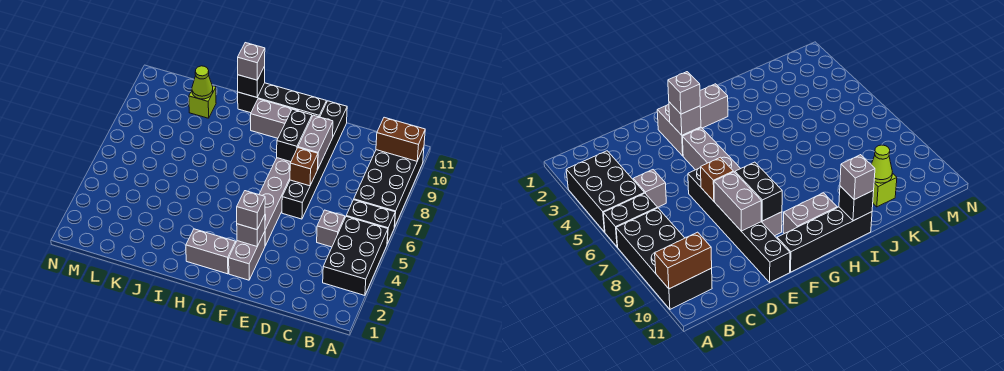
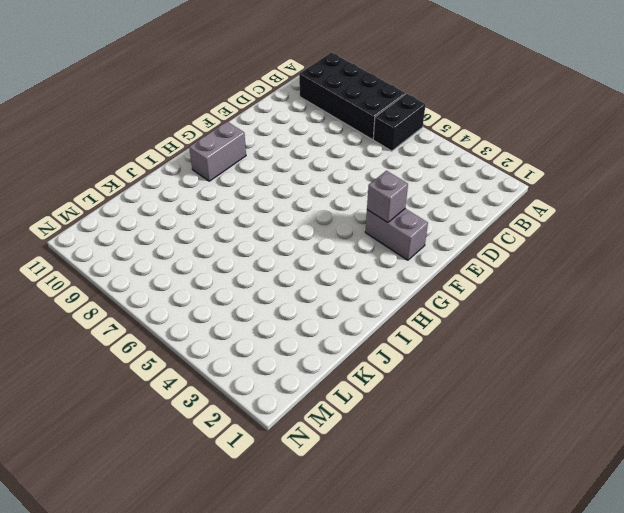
none -> black 2x3 brick [323,217,388,295]
none -> grey 1x1 brick [317,210,345,247]
none -> black 1x6 brick [282,101,347,219]

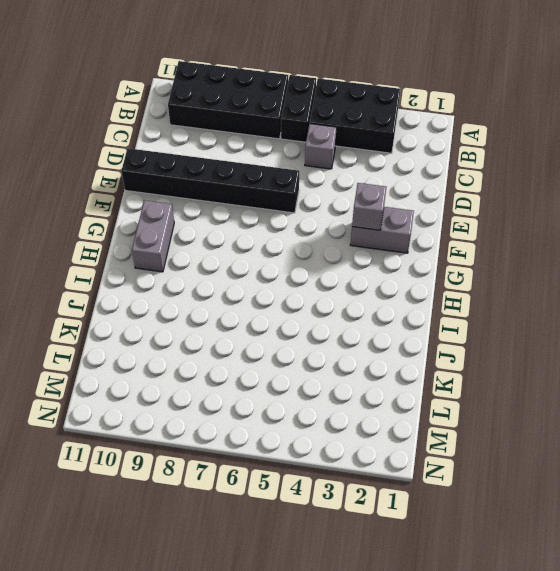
none -> grey 1x6 brick [259,158,291,246]
none -> black 1x4 brick [238,83,326,117]
none -> grey 1x2 brick [186,229,236,274]

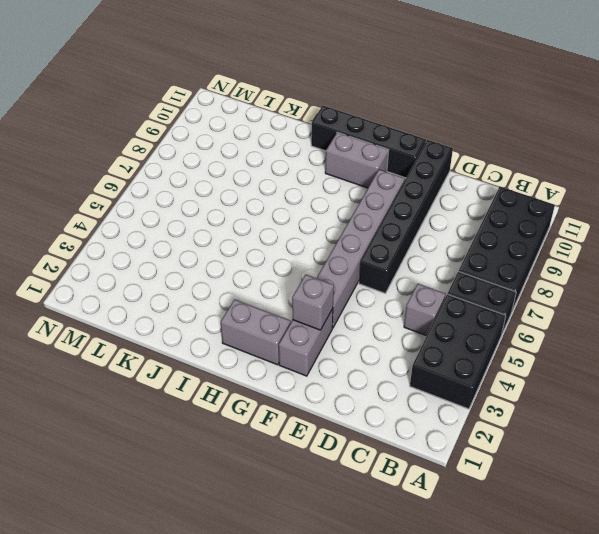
none -> lime 1x1 brick [189,86,216,118]
none -> brown 1x2 brick [376,117,425,161]
none -> brown 1x1 brick [290,148,318,186]

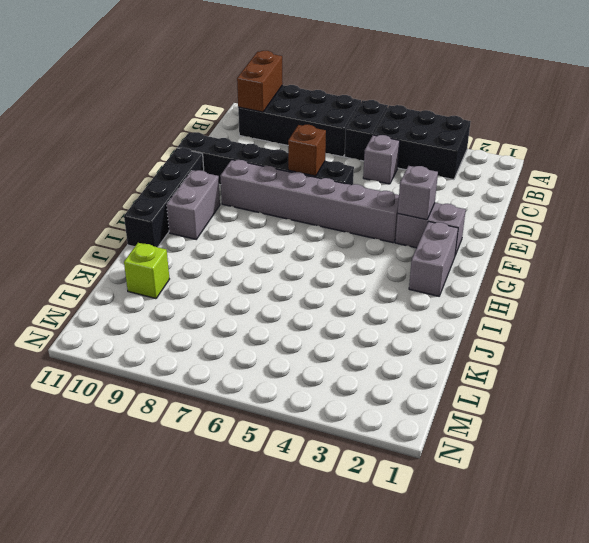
none -> grey 1x2 brick [298,115,333,169]
none -> black 1x2 brick [277,109,312,162]
none -> black 1x1 brick [238,66,265,97]

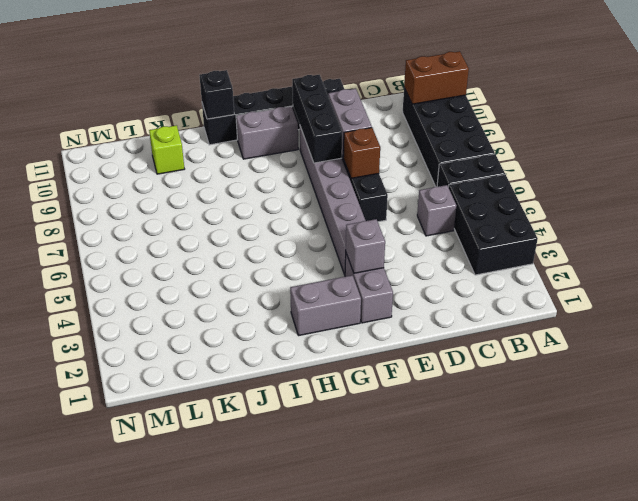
black 1x3 brick [292,75,342,163] -> black 1x2 brick [277,109,312,162]
none -> lime 1x1 cone [192,66,213,99]
none -> grey 1x1 brick [237,191,265,230]
none -> grey 1x1 brick [238,43,265,80]

